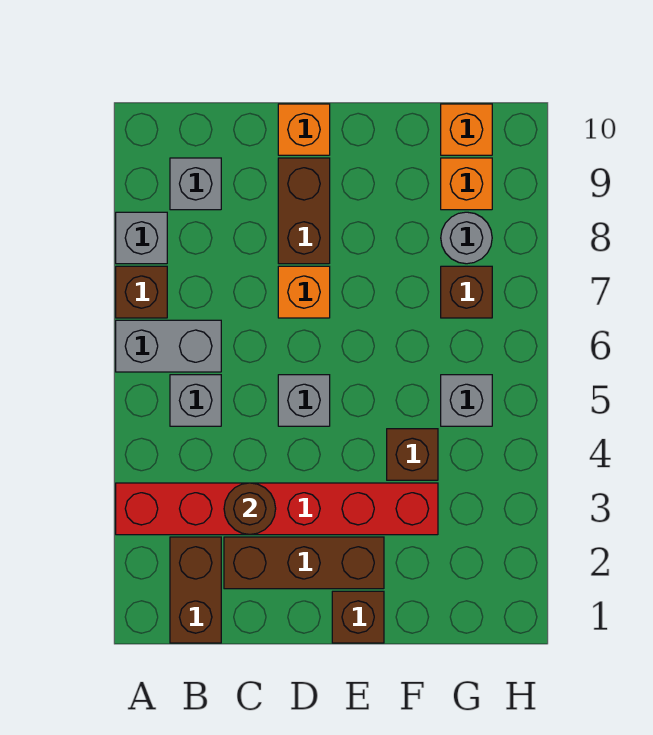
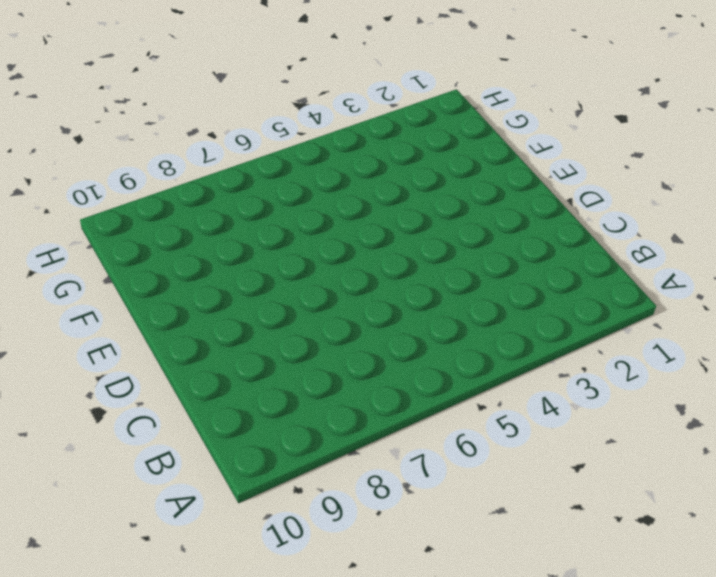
none -> red 1x6 brick [116,483,438,535]
none -> grey 1x2 brick [116,320,221,372]
none -> brown 1x1 brick [116,266,167,318]

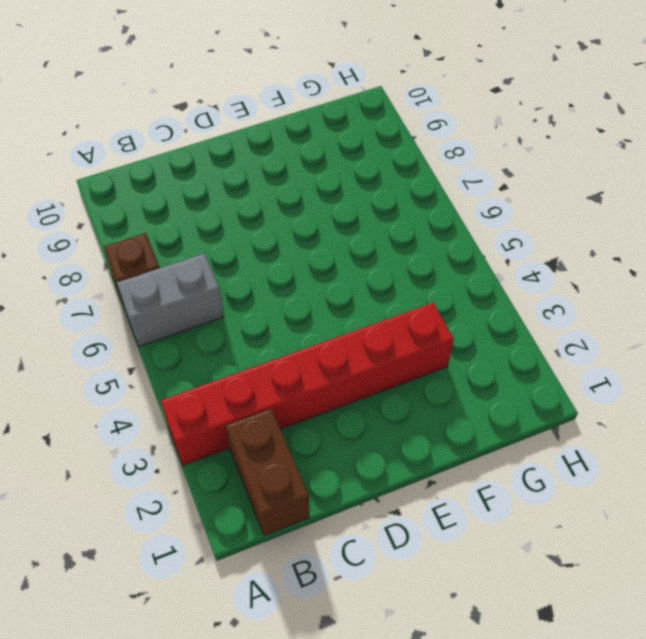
none -> grey 1x1 brick [116,212,167,264]
none -> grey 1x1 brick [170,375,221,426]
none -> grey 1x1 brick [170,158,221,210]

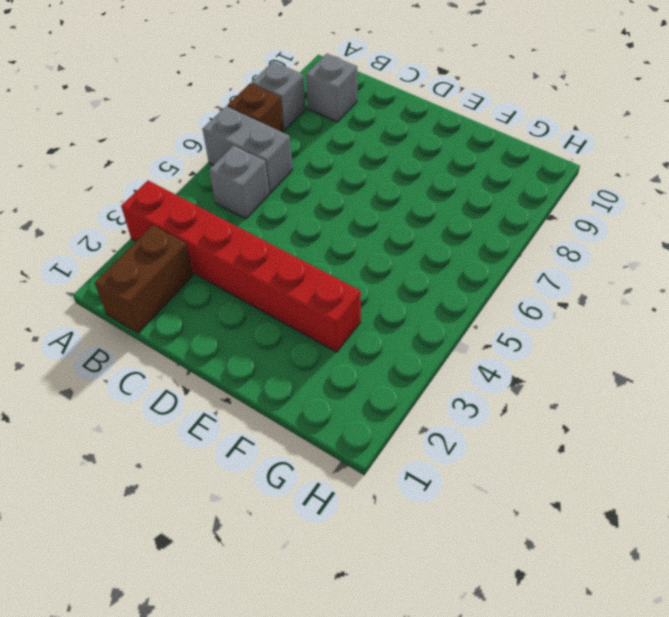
none -> brown 1x3 brick [224,537,384,589]
none -> grey 1x1 brick [278,375,330,426]
none -> orange 1x1 brick [278,266,330,318]

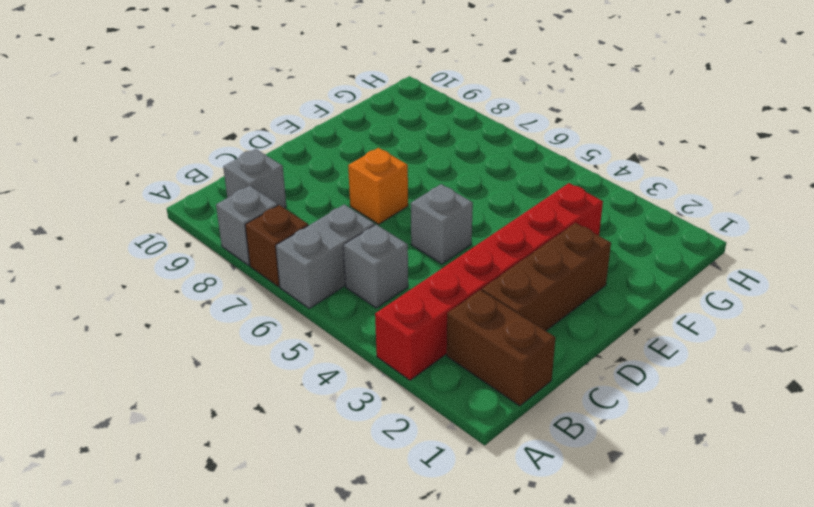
none -> brown 1x2 brick [278,158,330,264]
none -> orange 1x1 brick [278,104,330,155]
none -> brown 1x1 brick [332,591,384,643]

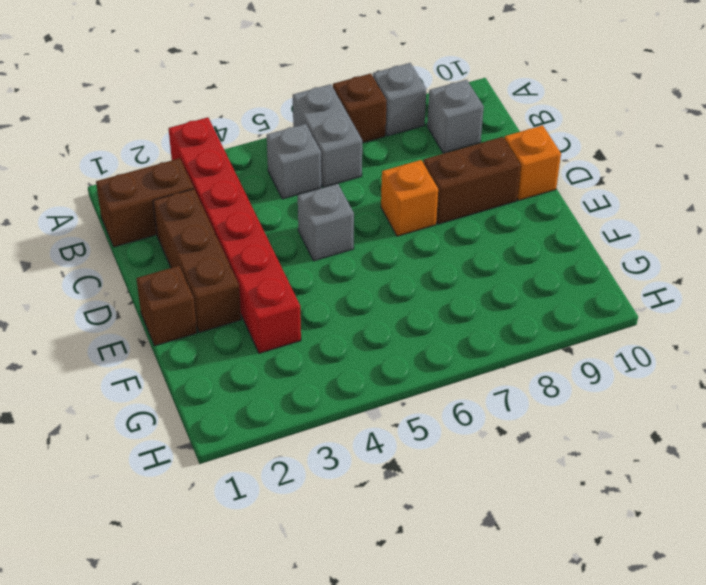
none -> brown 1x1 brick [387,429,438,480]
none -> grey 1x1 brick [441,375,492,426]
none -> brown 1x1 brick [441,266,492,318]

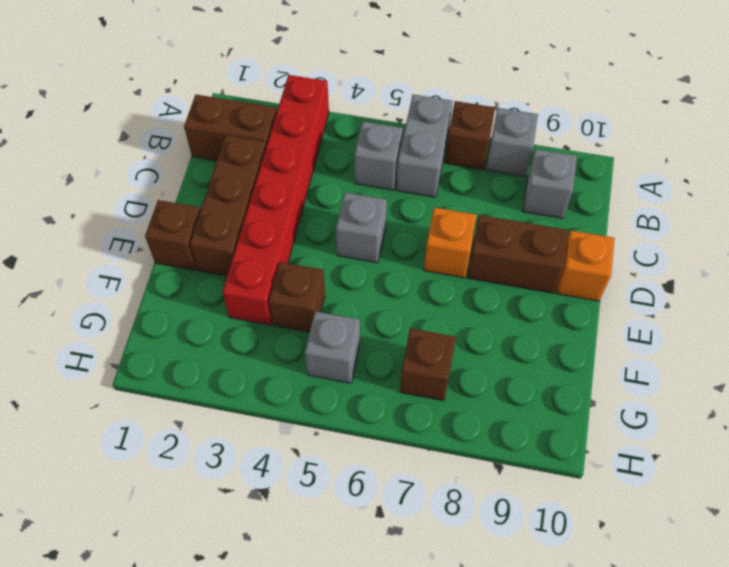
none -> grey 1x1 round brick [441,212,492,264]
none -> orange 1x1 brick [441,158,492,210]
none -> orange 1x1 brick [441,104,492,155]

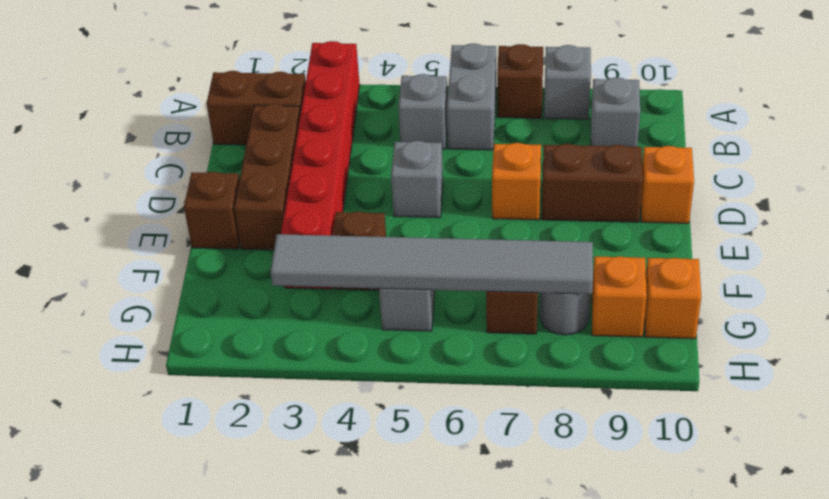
grey 1x6 tile [270,234,593,294] -> none
none -> brown 1x1 round brick [224,483,276,535]

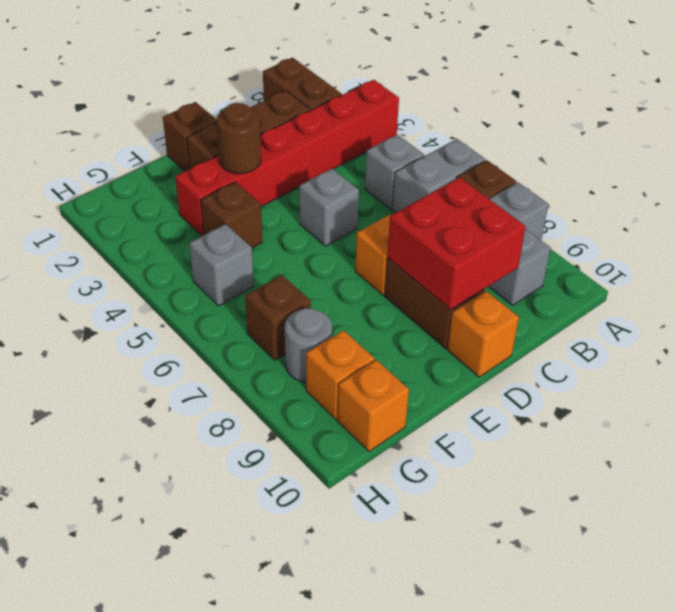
red 2x2 brick [387,177,526,310] -> none
brown 1x1 round brick [217,103,261,174] -> brown 1x1 round brick moved to [224,483,276,535]

